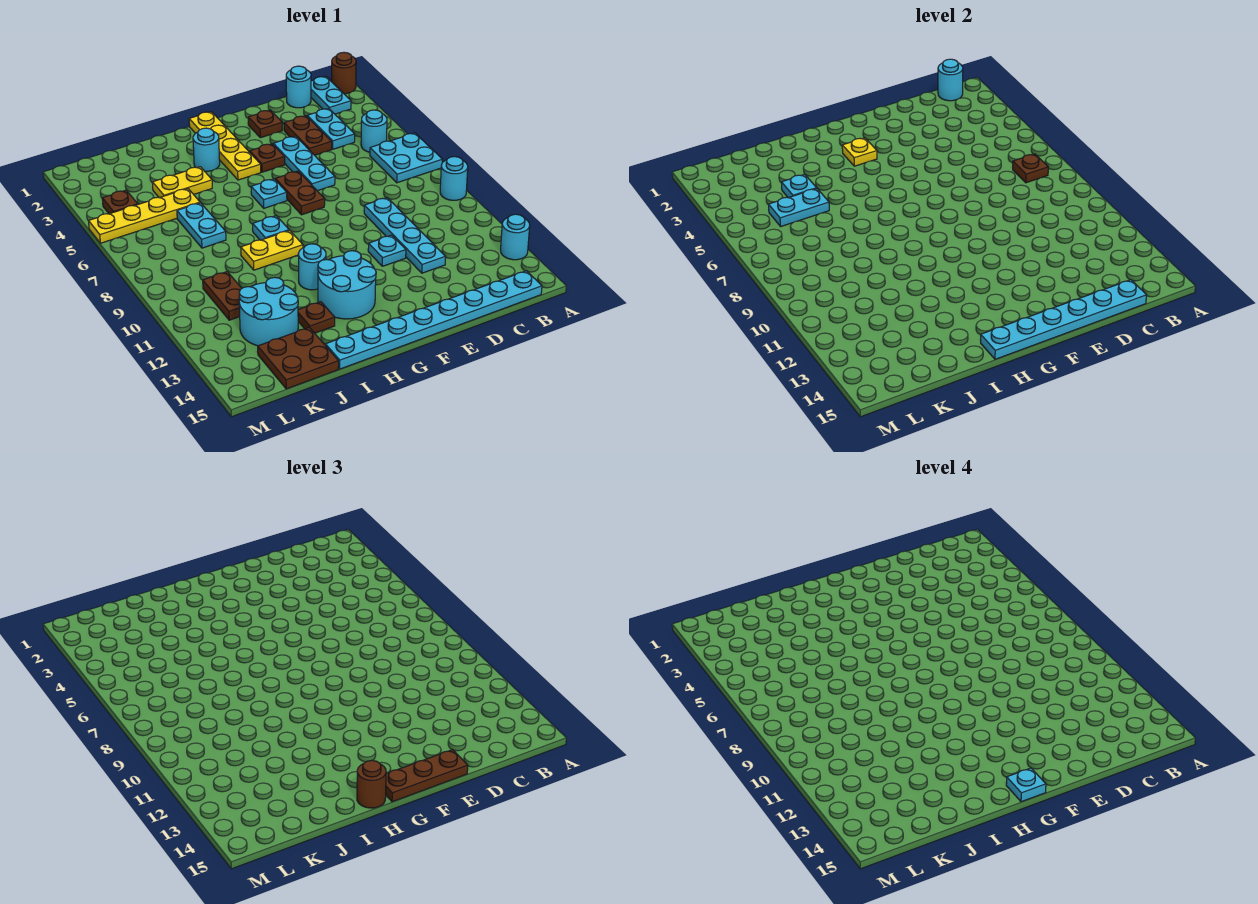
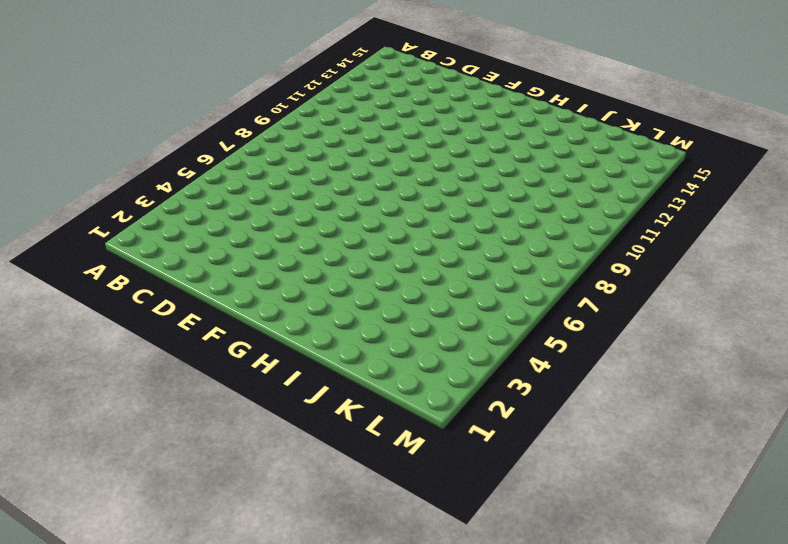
none -> brown 1x1 round brick [332,52,356,94]
none -> cyan 2x2 plate [370,133,443,183]
none -> cyan 1x1 round brick [440,157,468,200]
none -> cyan 1x1 round brick [501,214,530,260]

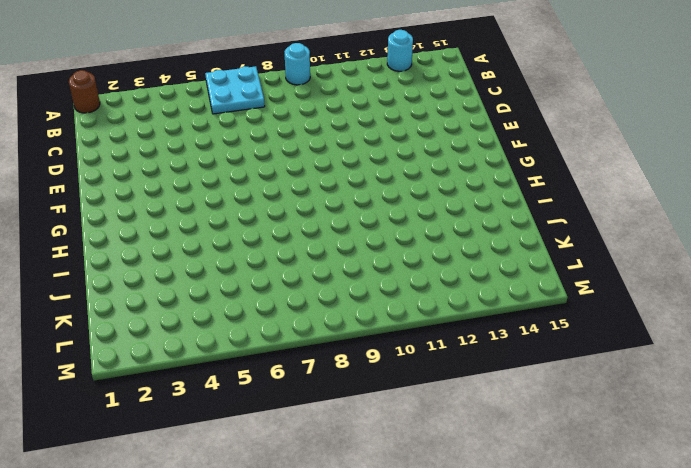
none -> cyan 1x2 plate [311,77,351,114]
none -> cyan 1x1 round brick [361,110,387,152]
none -> cyan 1x8 plate [325,271,542,369]
none -> cyan 1x1 round brick [286,66,311,108]

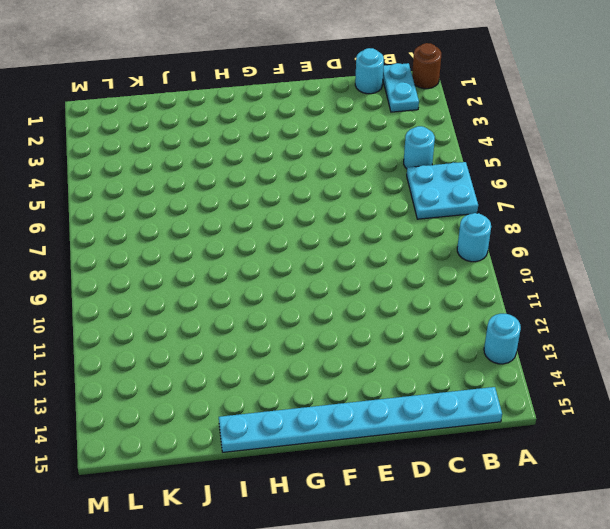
none -> cyan 1x2 plate [307,109,355,149]
none -> brown 1x2 plate [284,116,332,155]
none -> cyan 1x4 plate [364,198,446,273]
none -> brown 1x1 plate [248,110,282,138]

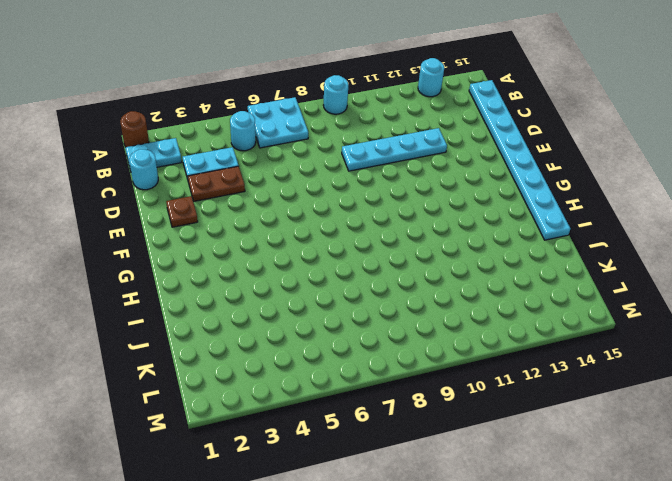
none -> cyan 1x3 plate [273,136,335,191]
none -> cyan 1x1 plate [368,235,406,266]
none -> brown 1x1 plate [250,144,285,172]
none -> brown 1x2 plate [275,171,325,215]

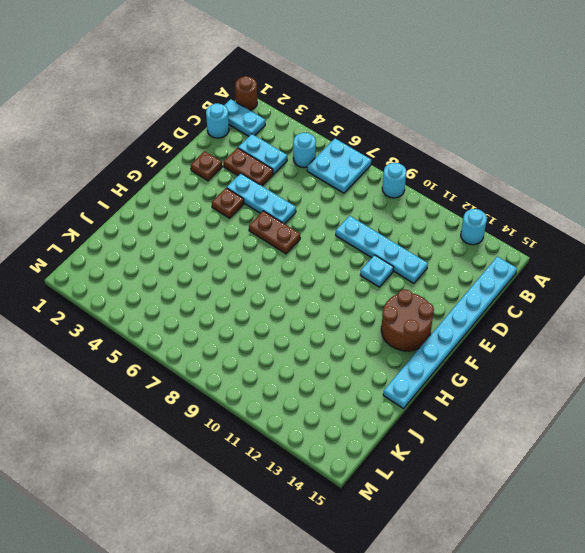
brown 2x2 round brick [381,289,434,351] -> cyan 2x2 round brick [318,251,376,319]
none -> yellow 1x4 plate [189,112,261,180]
none -> cyan 1x1 plate [251,179,287,208]
none -> cyan 1x1 round brick [193,128,220,171]
none -> cyan 1x1 plate [253,216,289,240]

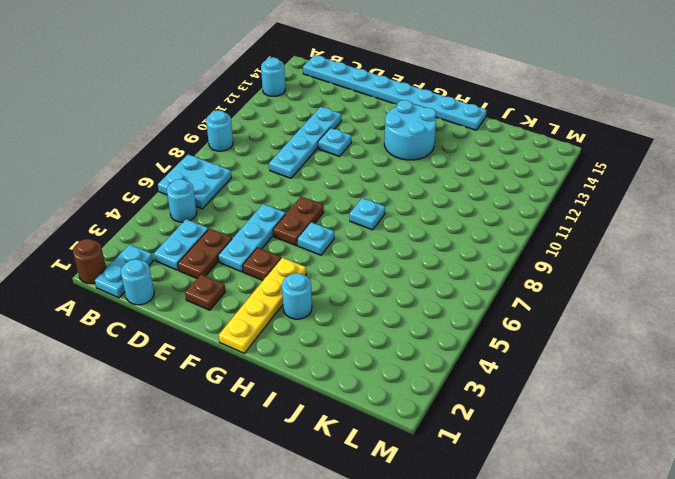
none -> yellow 1x2 plate [241,230,303,270]
none -> cyan 1x1 round brick [298,244,326,290]
none -> yellow 1x2 plate [152,167,212,198]
none -> brown 1x1 plate [298,302,335,333]

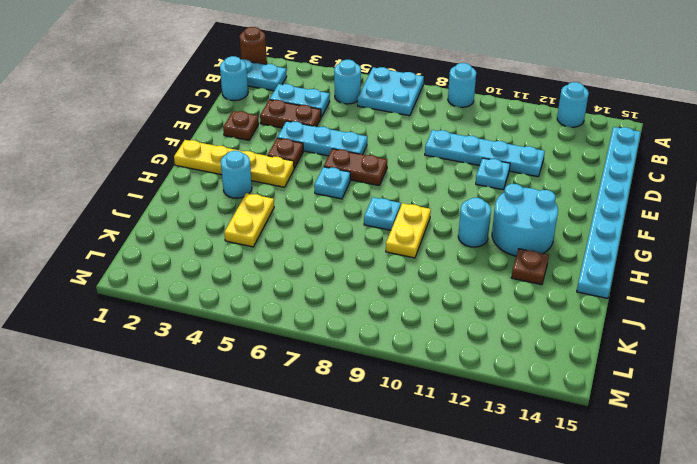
none -> yellow 1x4 plate [89,189,200,243]
none -> cyan 1x2 plate [177,203,226,248]
none -> cyan 2x2 round brick [239,278,298,346]
none -> brown 2x2 plate [258,327,339,389]

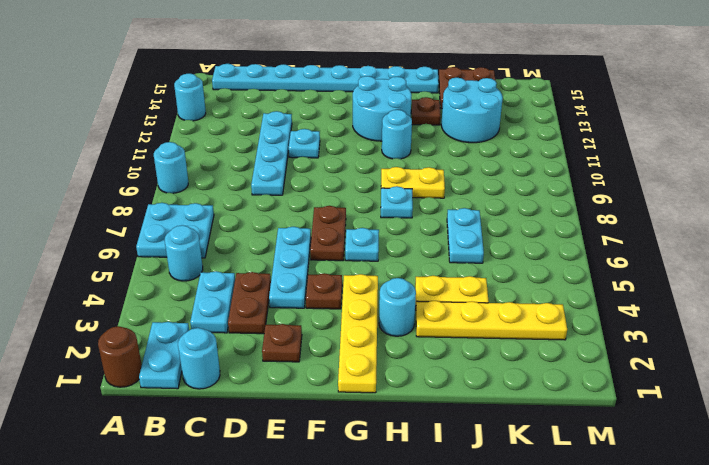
yellow 1x4 plate [416,301,567,340] -> yellow 1x4 plate moved to [89,189,200,243]
none -> brown 1x2 plate [203,272,242,320]
none -> brown 1x1 plate [102,190,138,214]
none -> cyan 1x1 round brick [938,59,963,101]
none -> brown 1x1 plate [1013,154,1048,183]

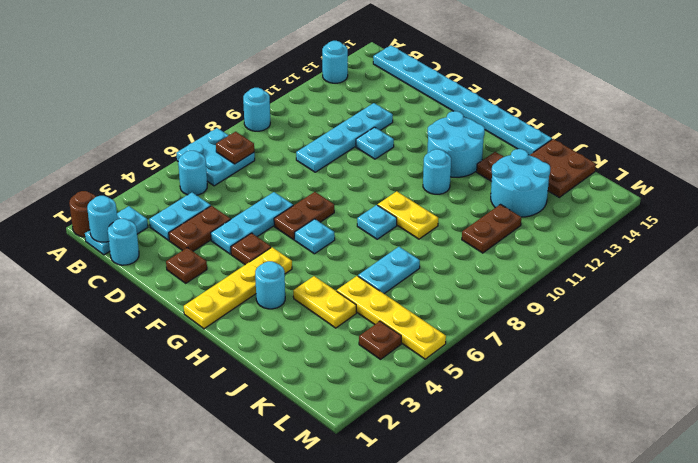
none -> cyan 1x6 plate [981,280,1147,359]
none -> yellow 1x1 plate [842,138,877,166]
none -> cyan 1x1 plate [781,174,817,198]
none -> cyan 1x2 plate [768,189,829,226]

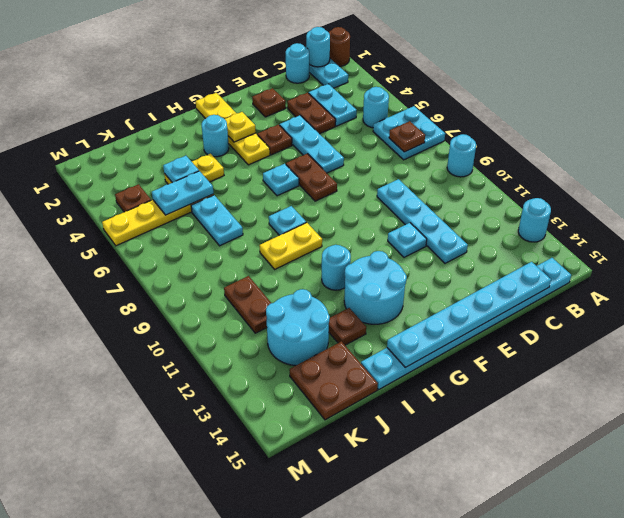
none -> brown 1x3 plate [386,750,468,802]
none -> brown 1x1 round brick [357,760,386,808]
none -> cyan 1x1 plate [1006,768,1046,802]

